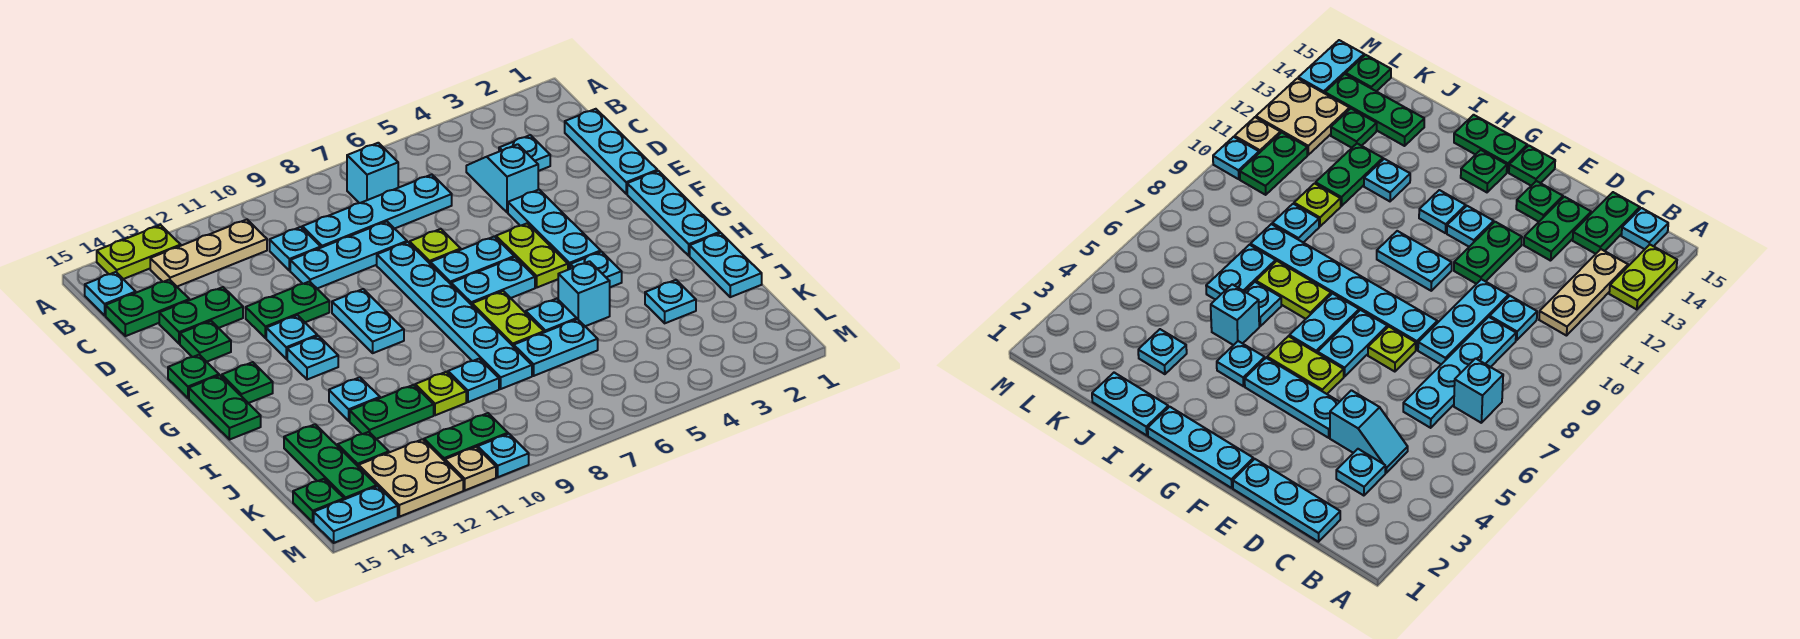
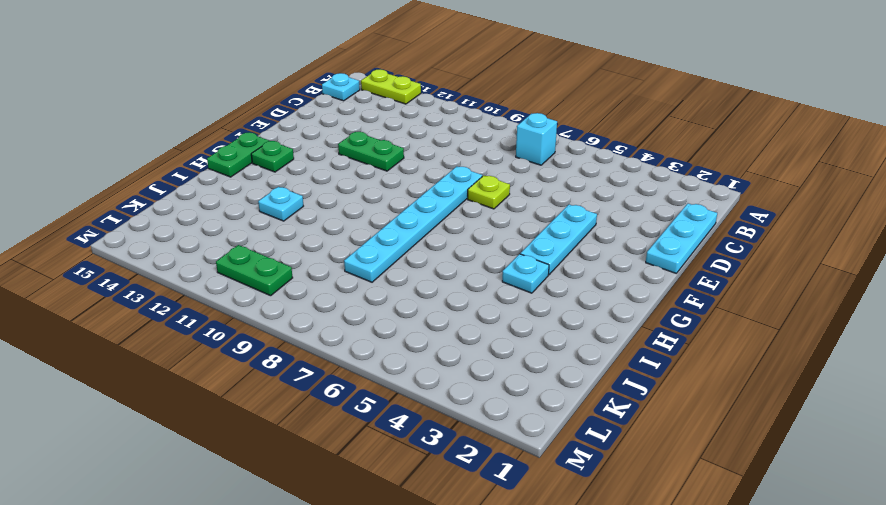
none -> tan 1x3 plate [150,220,267,286]
none -> cyan 1x1 plate [499,135,550,171]
none -> cyan 1x2 slope [466,144,538,212]
none -> cyan 1x4 plate [302,175,452,248]

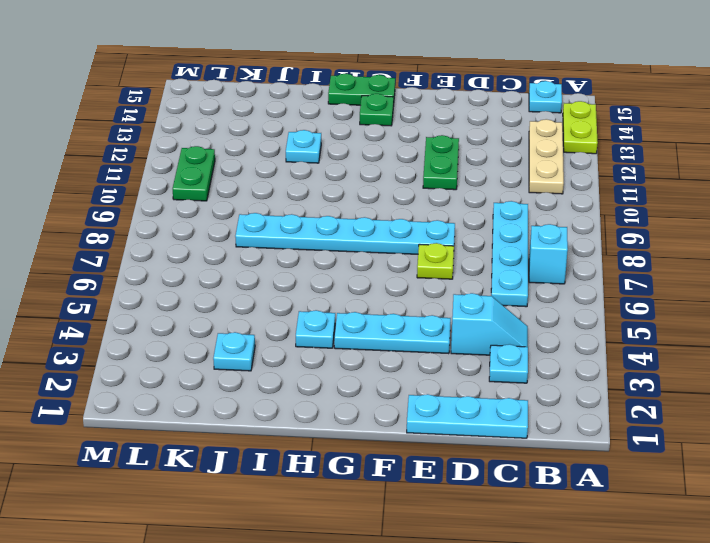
none -> cyan 1x1 plate [270,227,321,271]
none -> green 1x2 plate [106,280,189,336]
none -> cyan 1x3 plate [290,222,407,288]
none -> green 1x2 plate [159,287,243,344]

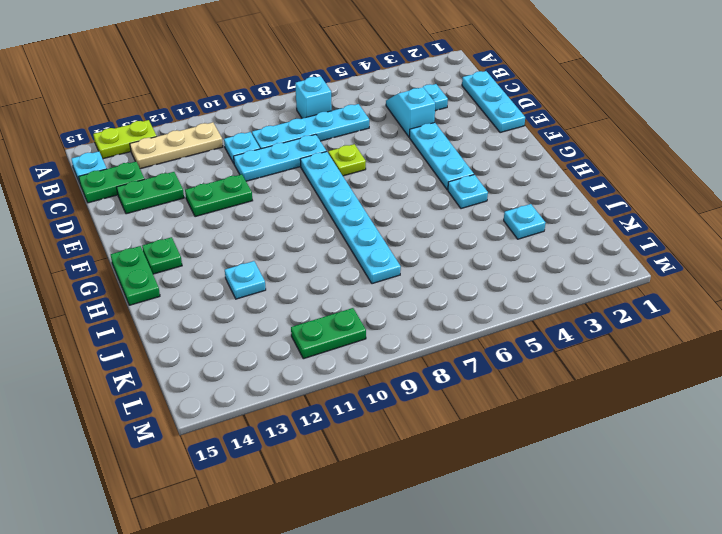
none -> green 1x1 plate [180,321,231,362]
none -> cyan 1x3 plate [627,171,720,256]
none -> lime 1x2 plate [496,224,568,287]
none -> cyan 1x2 plate [430,236,514,284]

